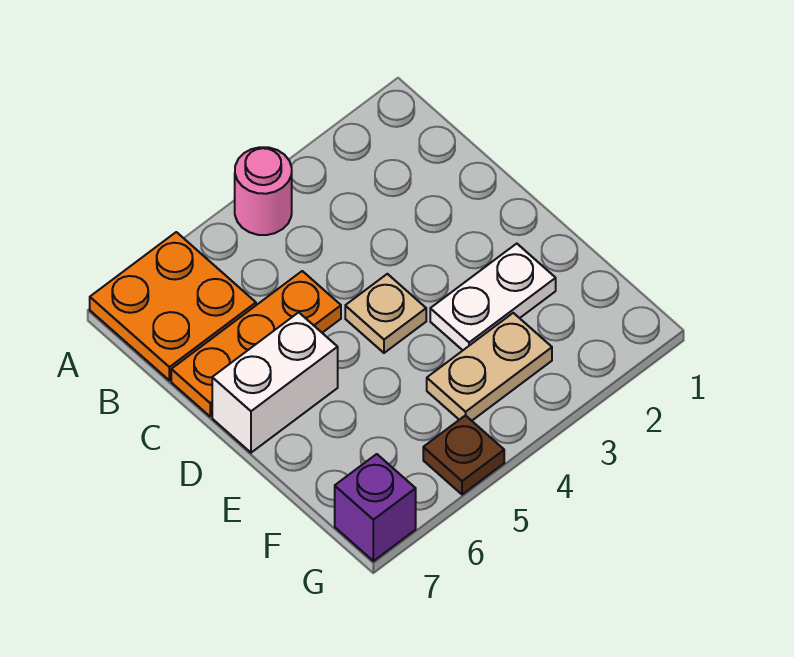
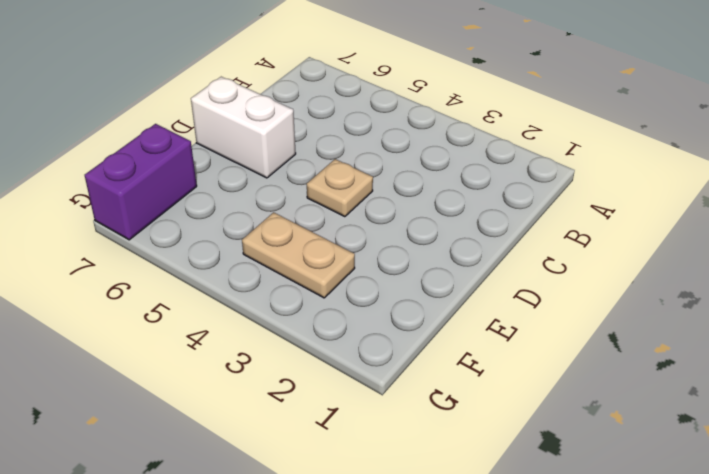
purple 1x2 brick [85,124,197,240] -> purple 1x1 brick [335,454,416,561]
none -> pink 1x1 round brick [235,147,292,235]
none -> orange 2x2 plate [90,232,256,380]

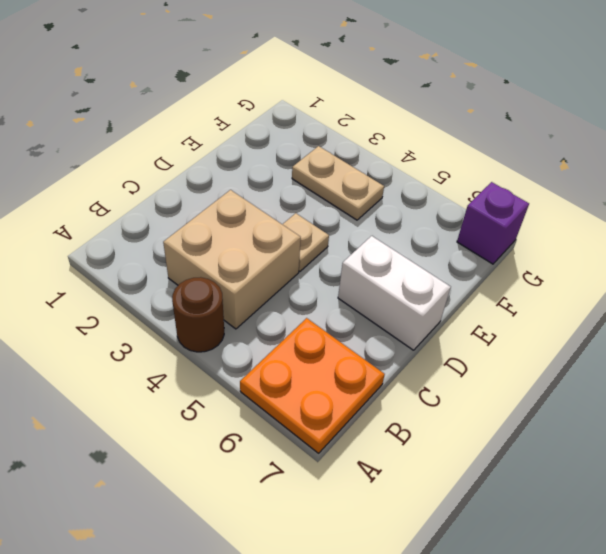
brown 1x1 round brick [172,277,224,352] -> pink 1x1 round brick [235,147,292,235]
tan 2x2 brick [163,190,301,329] -> none
none -> orange 1x3 plate [171,271,341,416]
none -> white 1x2 plate [430,244,556,350]

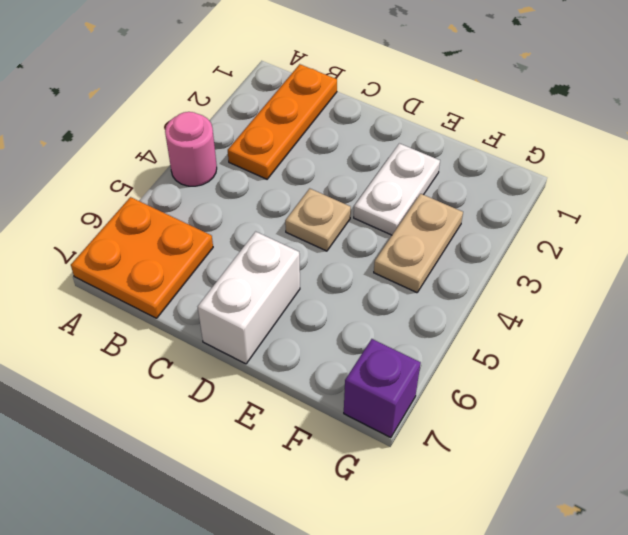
orange 1x3 plate [228,64,337,179] -> orange 1x3 plate moved to [171,271,341,416]
none -> brown 1x1 plate [423,415,504,495]

